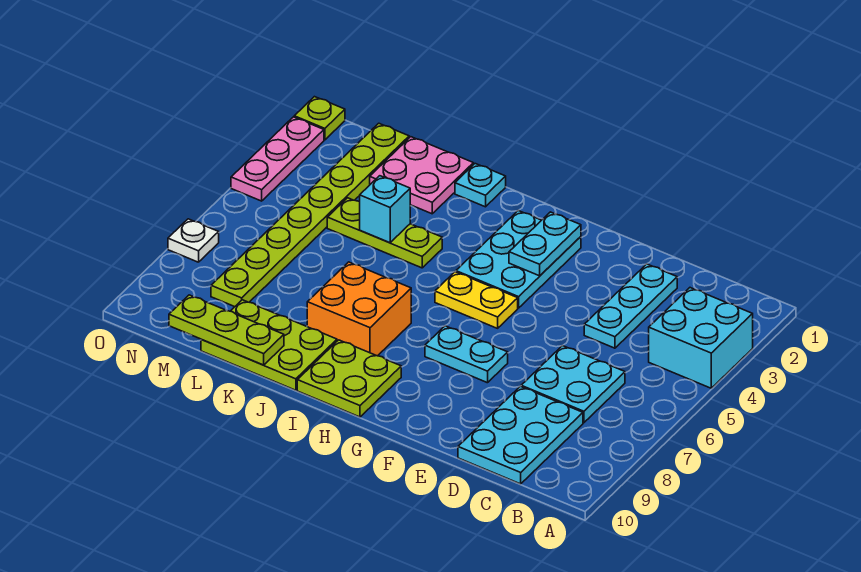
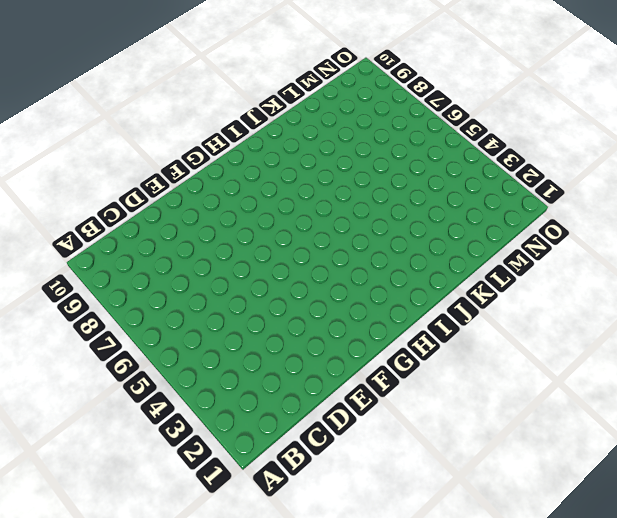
none -> cyan 2x2 brick [649,288,753,388]
none -> cyan 2x2 plate [521,346,625,423]
none -> cyan 2x3 plate [458,386,583,484]

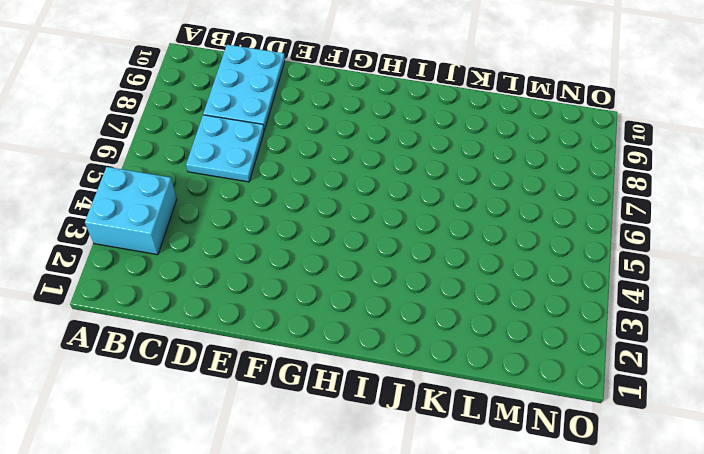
none -> cyan 1x3 plate [584,264,677,348]
none -> cyan 1x2 plate [425,326,508,383]
none -> cyan 2x3 plate [456,210,581,308]

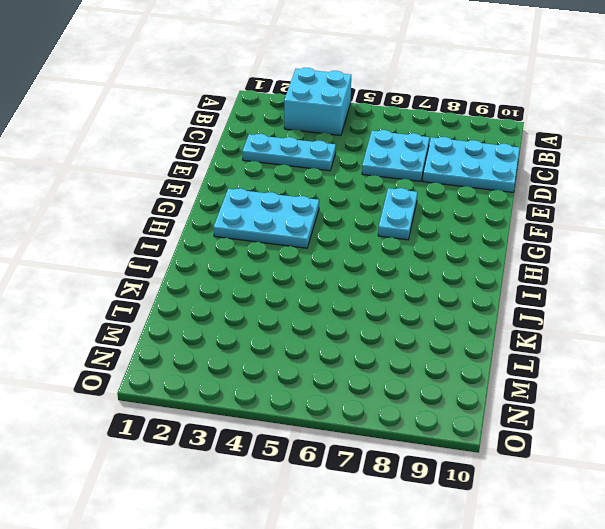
none -> yellow 1x2 plate [435,272,518,328]
none -> lime 2x2 plate [297,340,401,417]
none -> orange 2x2 brick [307,262,411,356]

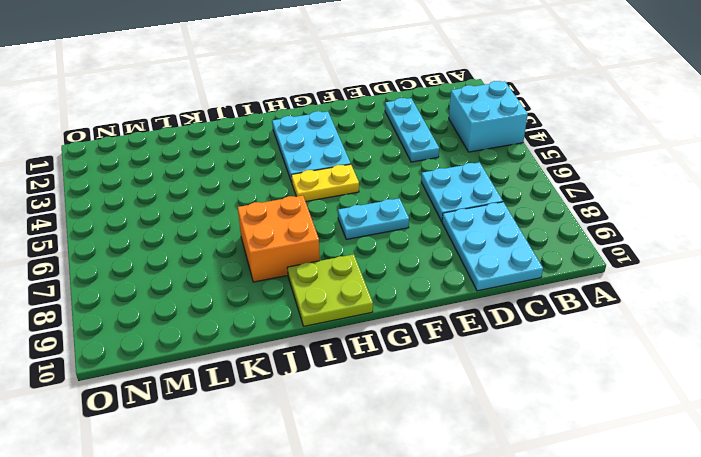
none -> cyan 1x1 plate [455,164,506,207]
none -> lime 1x3 plate [327,198,442,268]
none -> lime 2x3 plate [201,300,337,390]

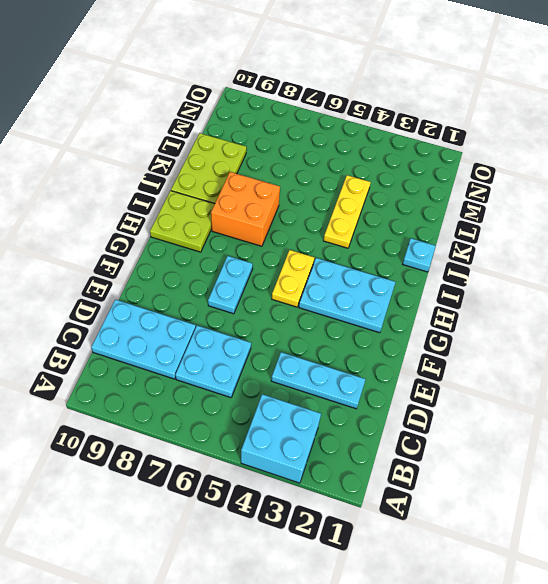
yellow 1x3 plate [324,175,371,248] -> lime 1x3 plate [327,198,442,268]
none -> pink 2x2 plate [370,137,473,214]
none -> lime 1x8 plate [211,123,409,307]
none -> lime 1x1 plate [294,97,345,140]

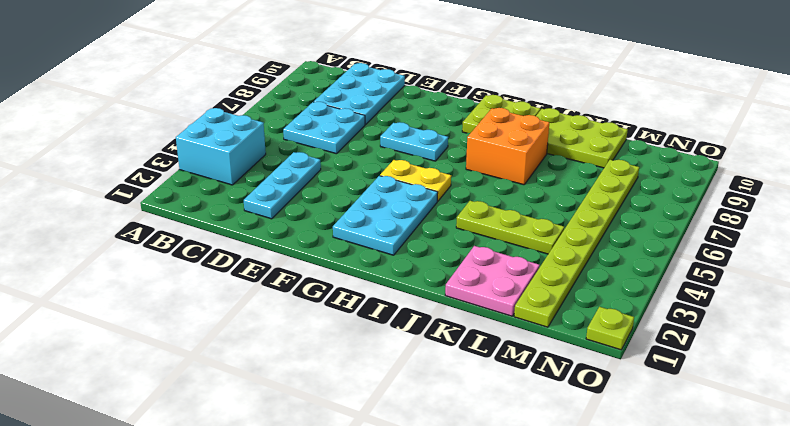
none -> cyan 1x1 plate [455,164,506,207]
none -> pink 1x3 plate [231,117,324,201]
none -> white 1x1 plate [168,219,219,262]

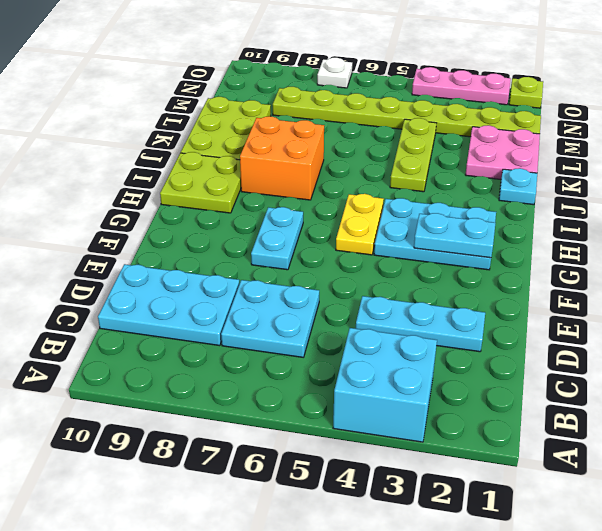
none -> cyan 1x1 brick [360,176,410,243]
none -> lime 1x3 plate [169,295,284,365]

